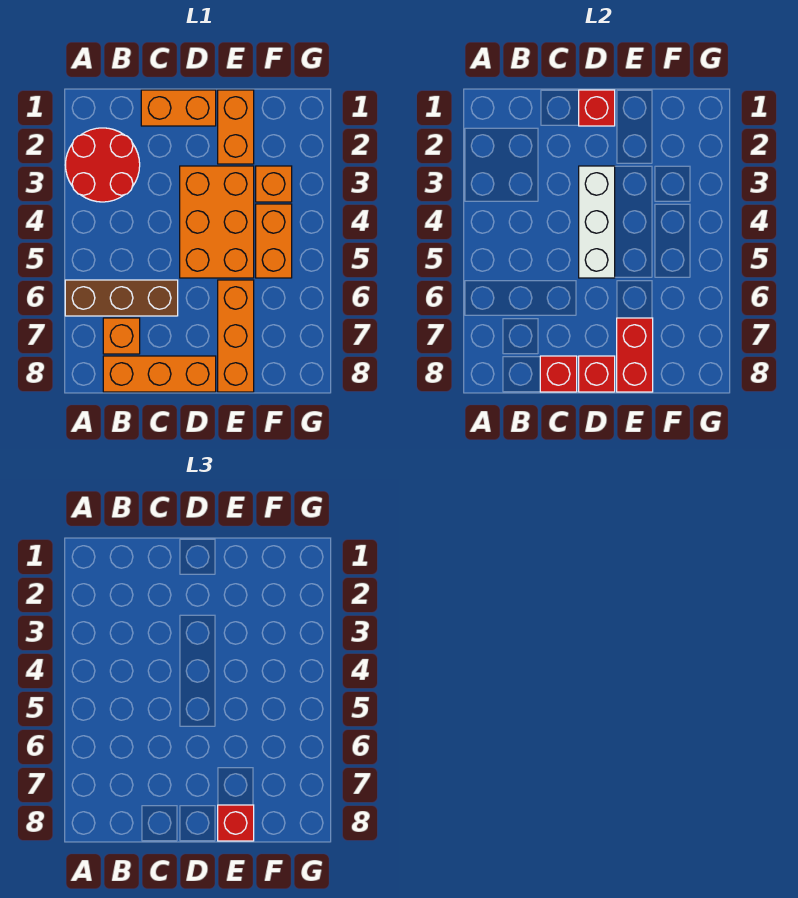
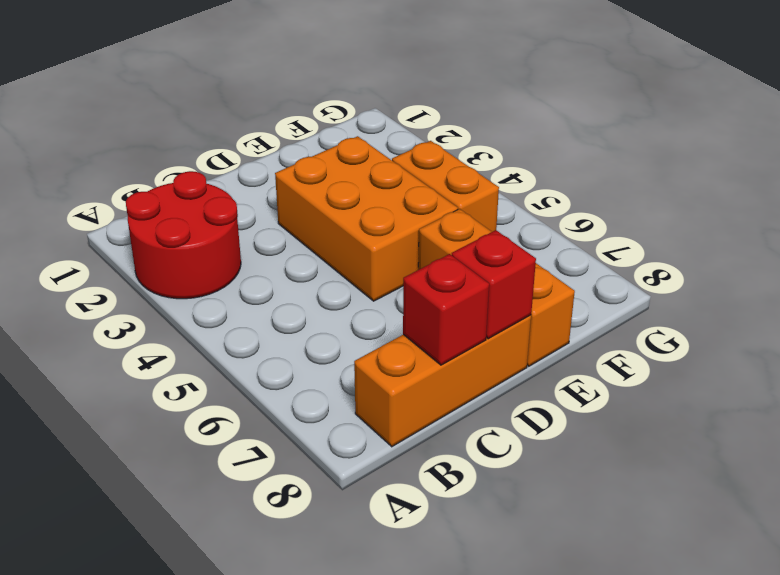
none -> brown 1x3 brick [65,280,178,316]
none -> orange 1x1 brick [103,318,140,354]
none -> orange 1x2 brick [141,90,216,126]

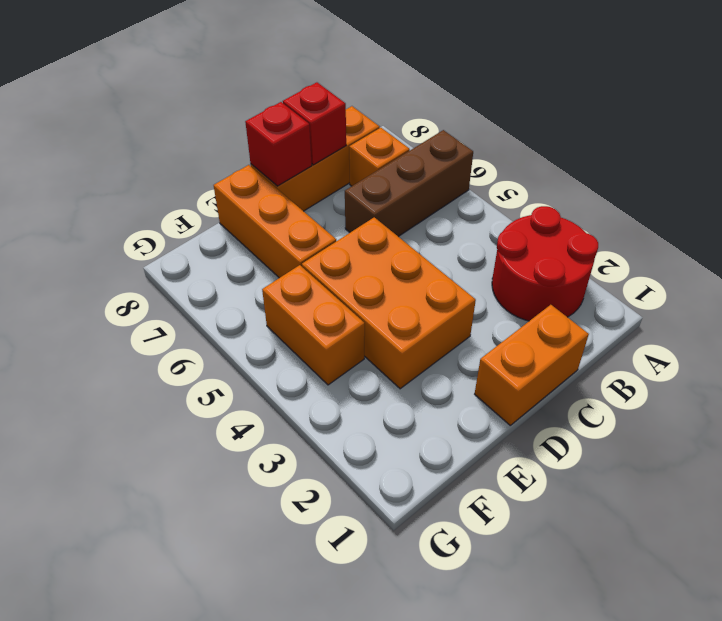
none -> orange 1x2 brick [218,90,254,164]
none -> orange 1x1 brick [256,166,292,202]
none -> red 1x1 brick [579,90,615,126]

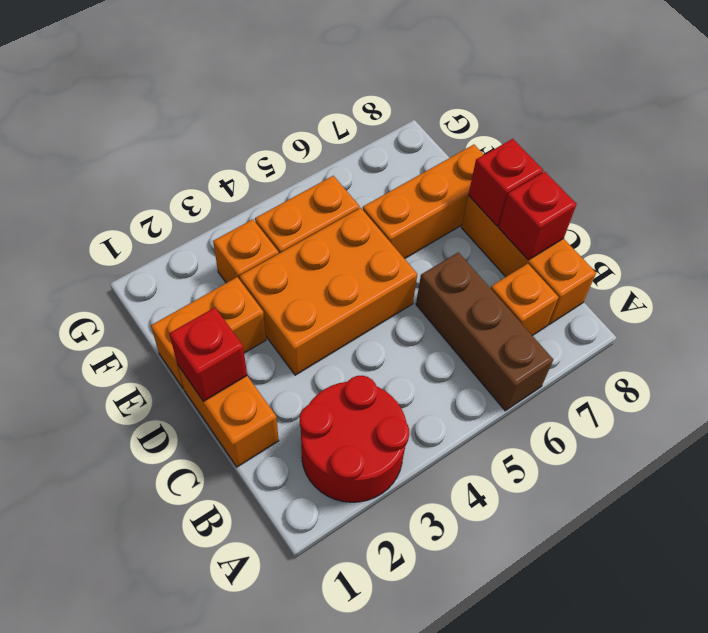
none -> white 1x3 brick [579,166,615,278]
none -> red 1x2 brick [617,318,653,392]
none -> red 1x1 brick [218,805,254,841]

